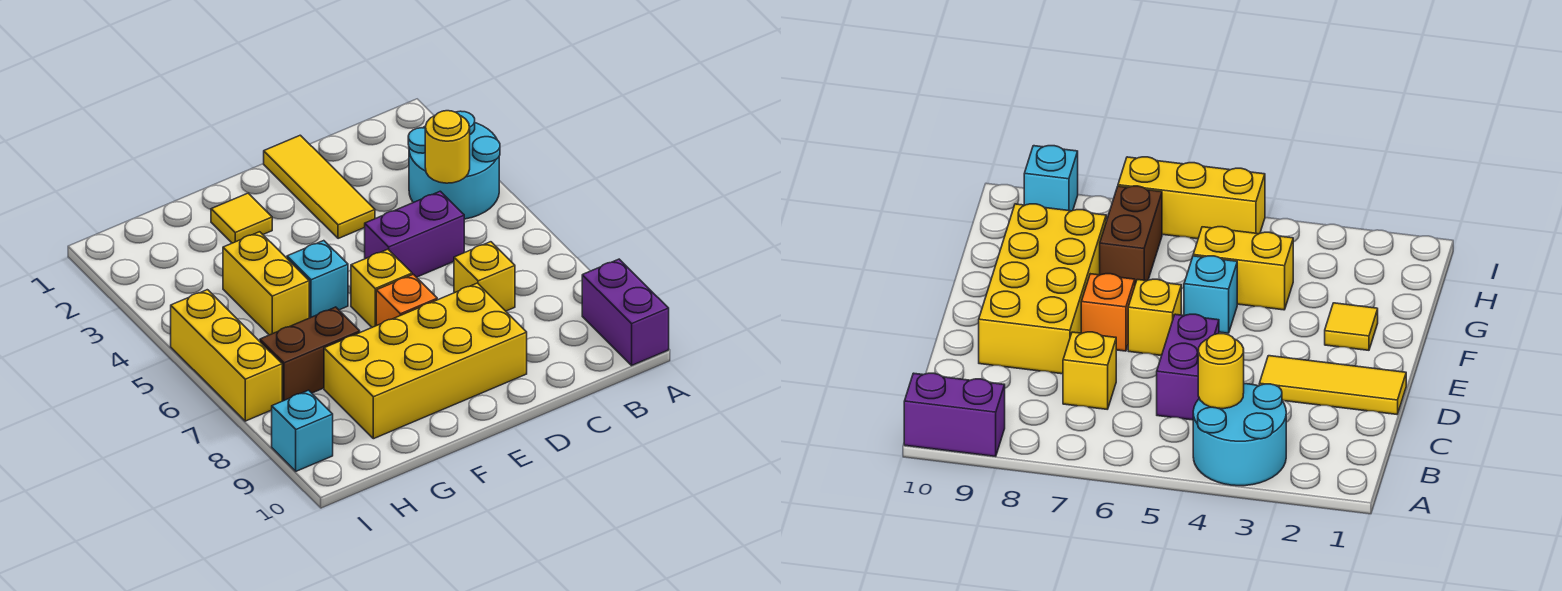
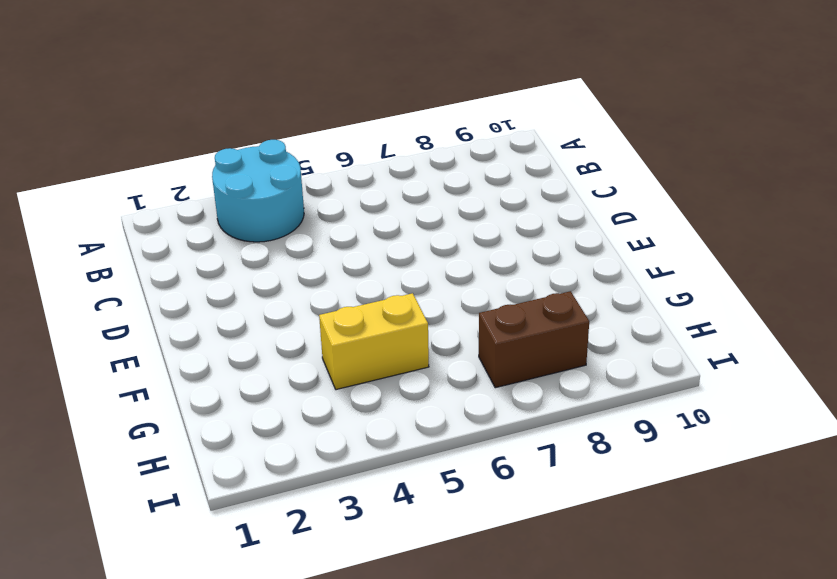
brown 1x2 brick [479,291,589,388] -> brown 1x2 brick turned to [260,307,360,401]
none -> purple 1x2 brick [582,259,669,365]
none -> purple 1x2 brick [365,191,464,277]
none -> yellow 1x1 brick [454,242,515,311]

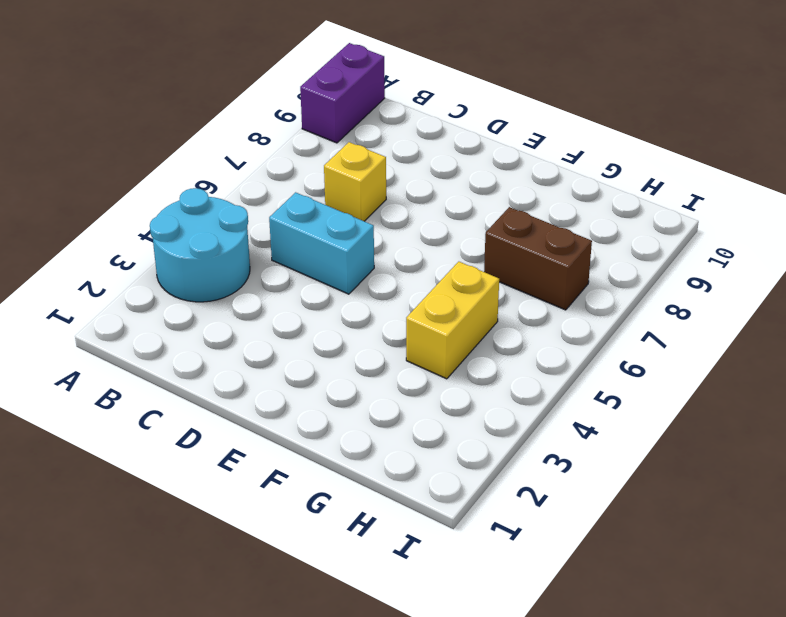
cyan 1x2 brick [269,192,374,294] -> purple 1x2 brick [365,191,464,277]
none -> yellow 1x3 tile [264,135,375,239]
none -> yellow 2x4 brick [324,283,527,439]
none -> yellow 1x1 brick [351,249,412,327]

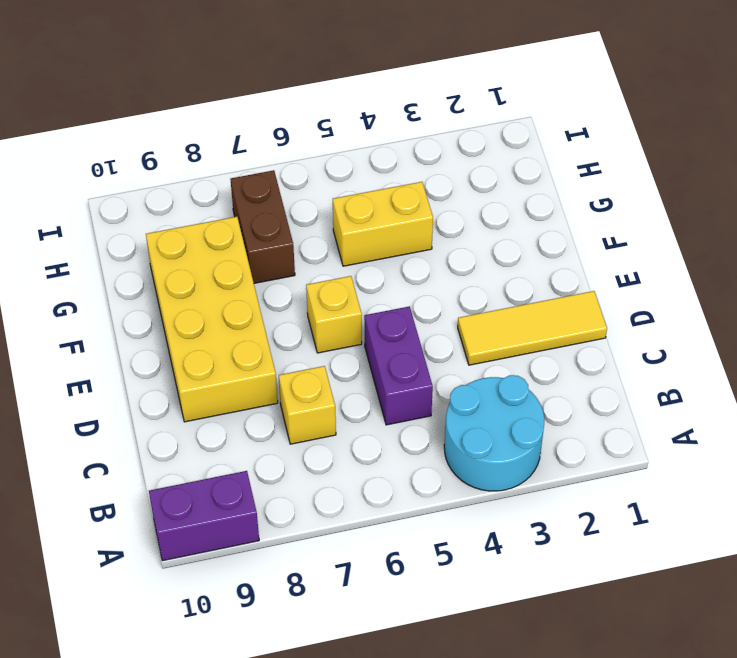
none -> orange 1x1 brick [376,274,437,326]
none -> yellow 1x1 tile [211,193,272,243]
none -> cyan 1x1 brick [287,241,348,318]

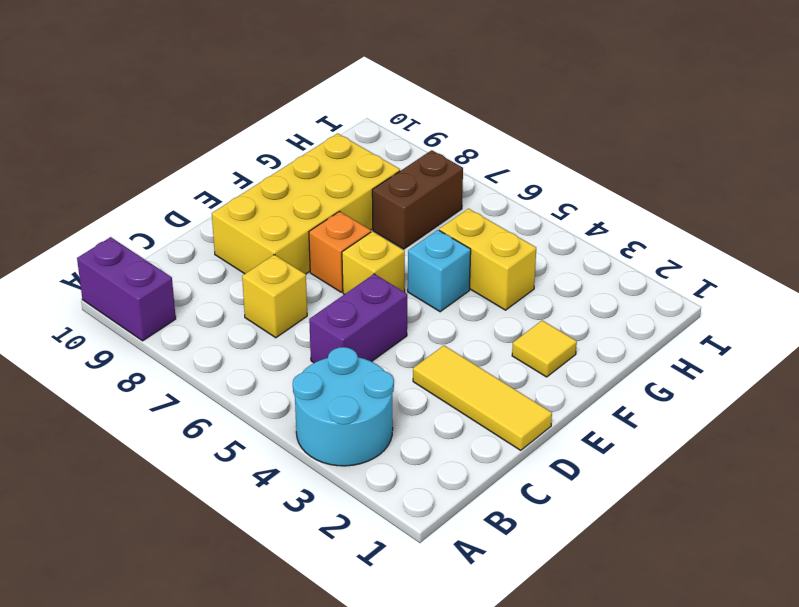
none -> yellow 1x3 brick [171,290,282,421]
none -> cyan 1x1 brick [272,390,333,471]
none -> yellow 1x1 round brick [425,111,470,183]

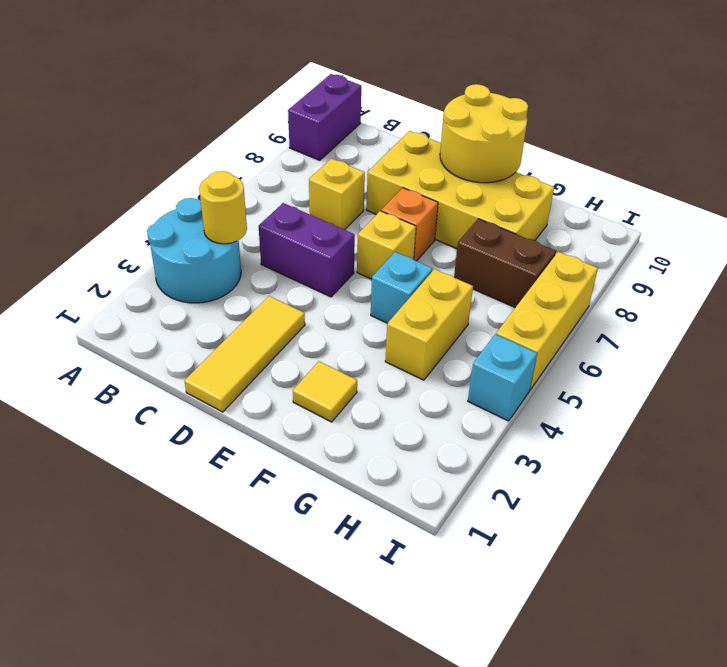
yellow 2x2 round brick [440,84,528,183] -> none
cyan 1x1 brick [468,334,537,421] -> cyan 1x1 brick moved to [272,390,333,471]

